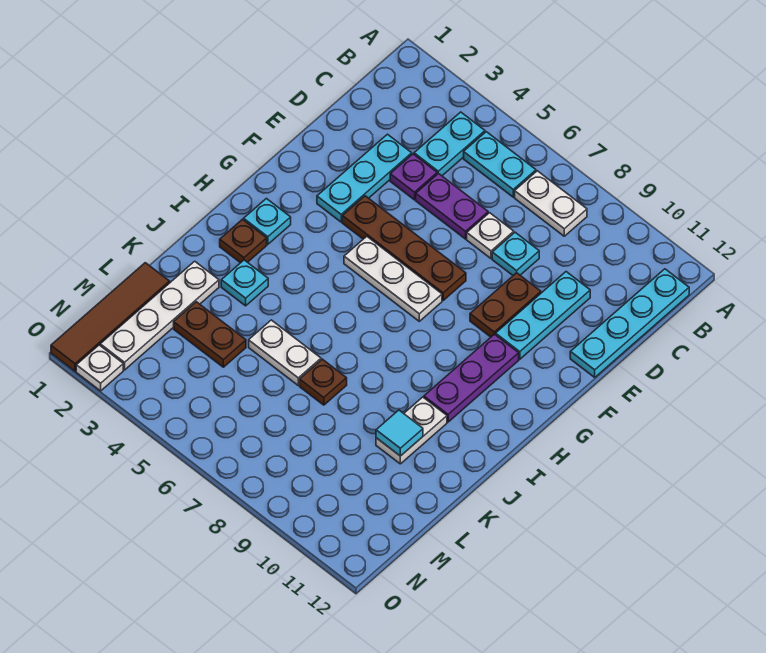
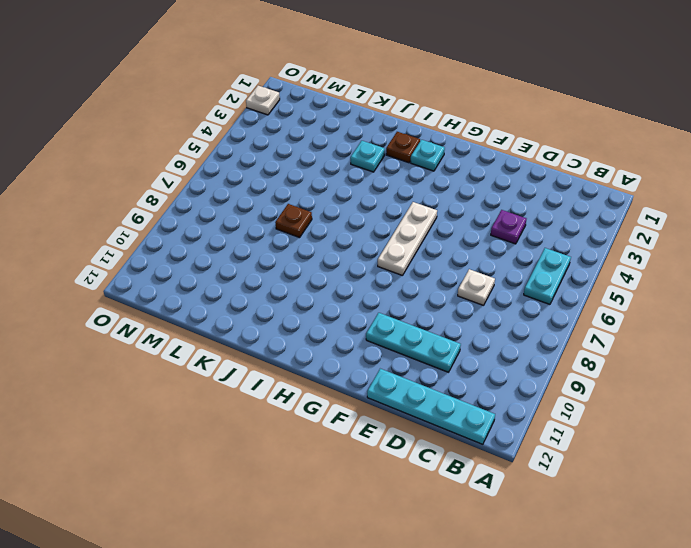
none -> cyan 1x2 plate [414,112,485,176]
none -> white 1x2 plate [515,171,587,236]
none -> cyan 1x3 plate [317,134,412,222]

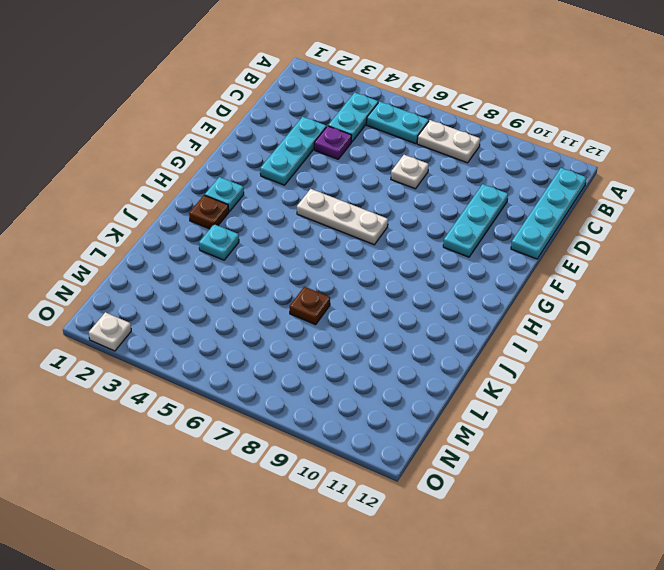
none -> purple 1x2 plate [416,173,488,239]
none -> cyan 1x1 plate [492,232,539,275]
none -> brown 1x2 plate [470,273,541,337]

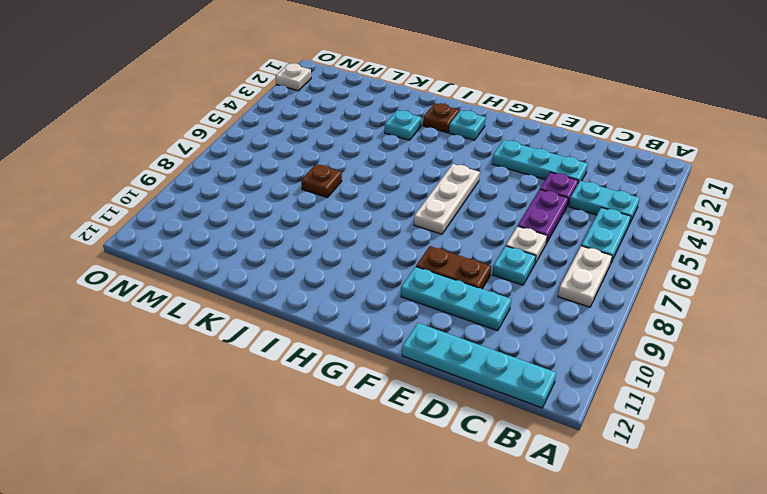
none -> brown 1x4 plate [342,196,466,300]
none -> purple 1x3 plate [424,334,519,422]
none -> white 1x2 plate [376,397,447,464]

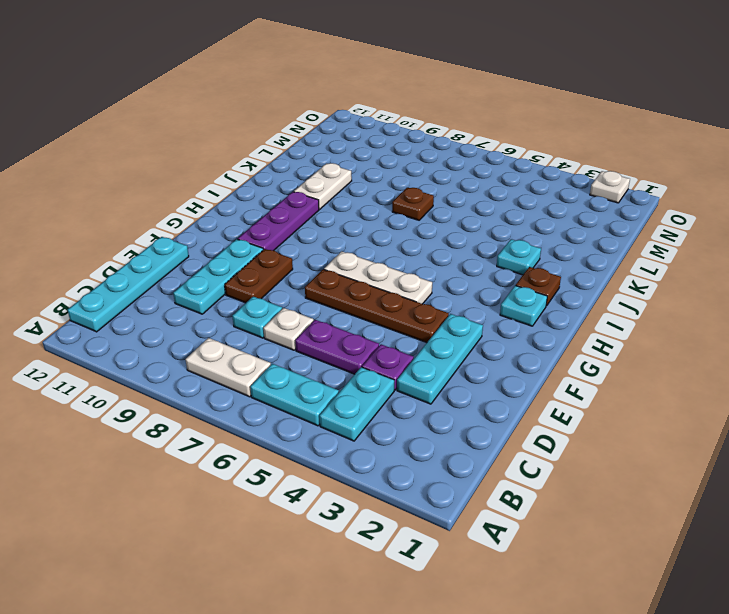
none -> white 1x4 plate [100,261,219,370]
none -> white 1x2 plate [249,320,321,385]
none -> brown 1x4 tile [51,263,170,371]

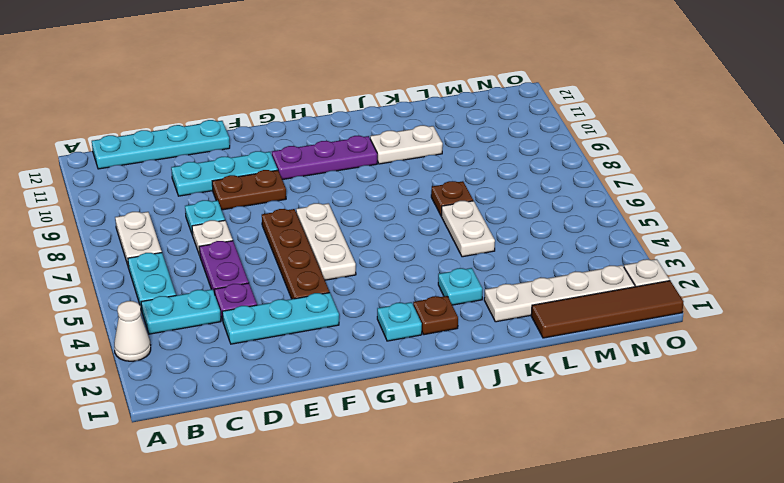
white 1x1 cone [114,301,151,361] -> none
none -> brown 1x2 plate [174,302,246,367]
none -> cyan 1x1 tile [376,410,423,456]

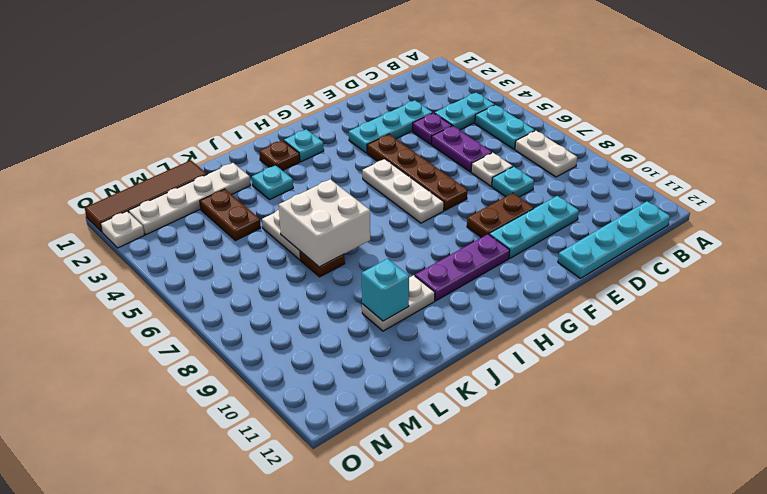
white 2x2 brick [279,179,370,267] -> none
cyan 1x1 brick [362,259,409,321] -> cyan 1x1 tile [376,410,423,456]

